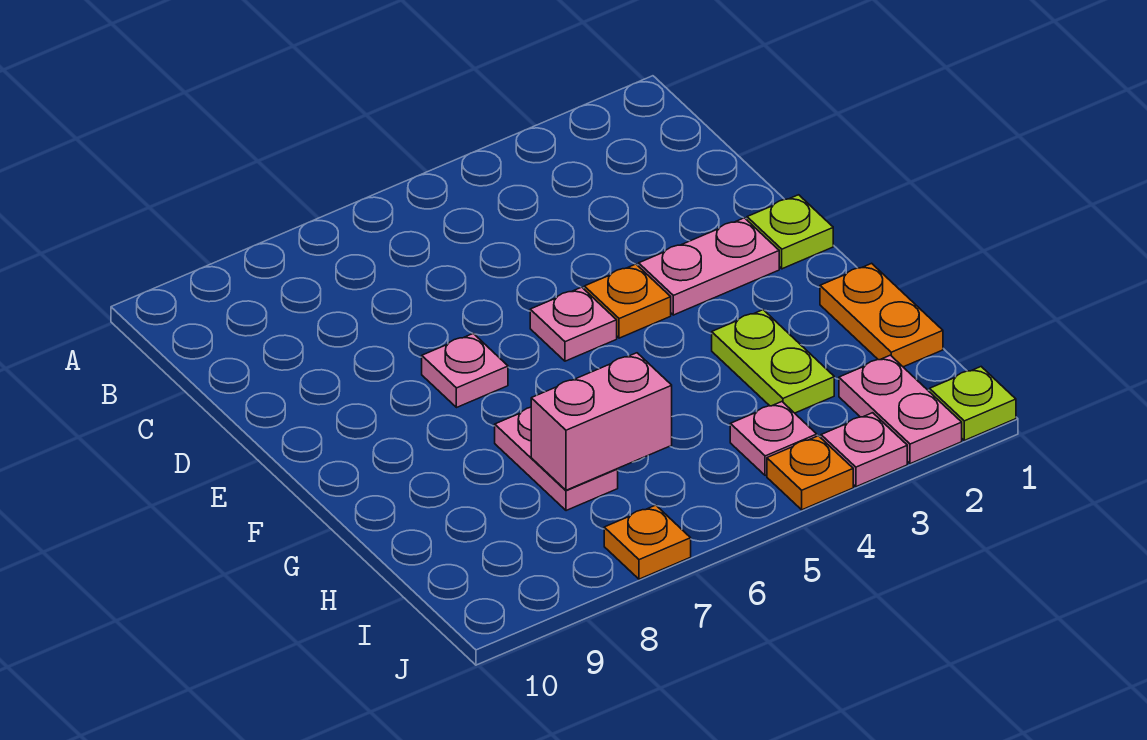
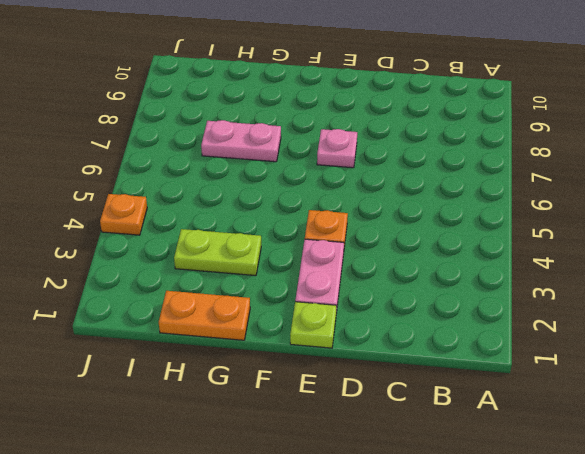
none -> pink 1x1 plate [530,287,617,361]
none -> pink 1x2 plate [839,355,962,464]
none -> pink 1x1 plate [730,402,817,476]

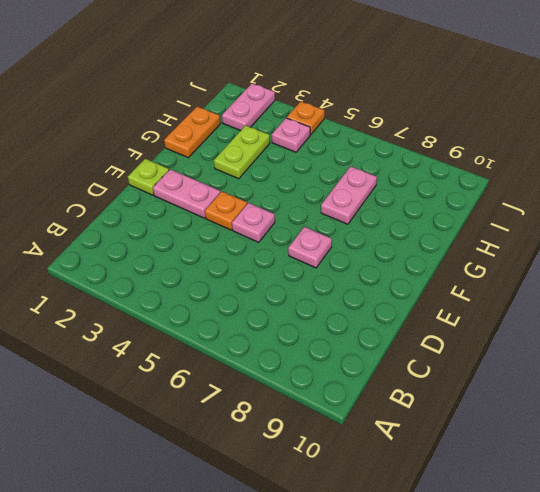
none -> lime 1x1 plate [930,367,1016,440]
none -> pink 1x1 plate [821,413,907,487]
none -> orange 1x1 plate [604,505,691,579]

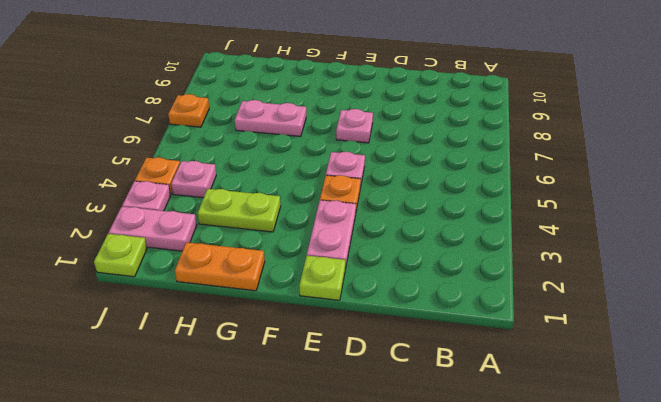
none -> pink 1x2 brick [531,353,672,490]

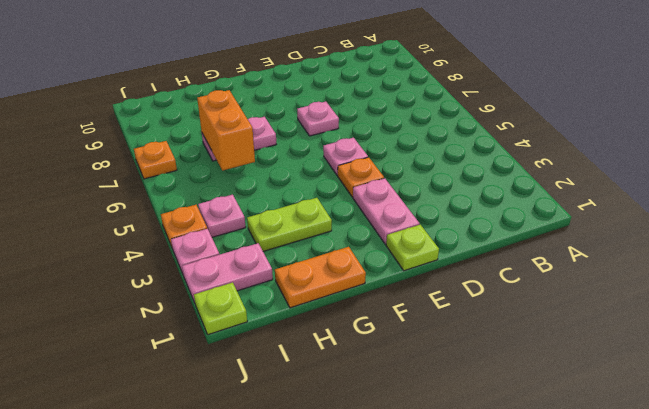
orange 1x2 brick [197,90,255,171] -> pink 1x2 brick [531,353,672,490]

